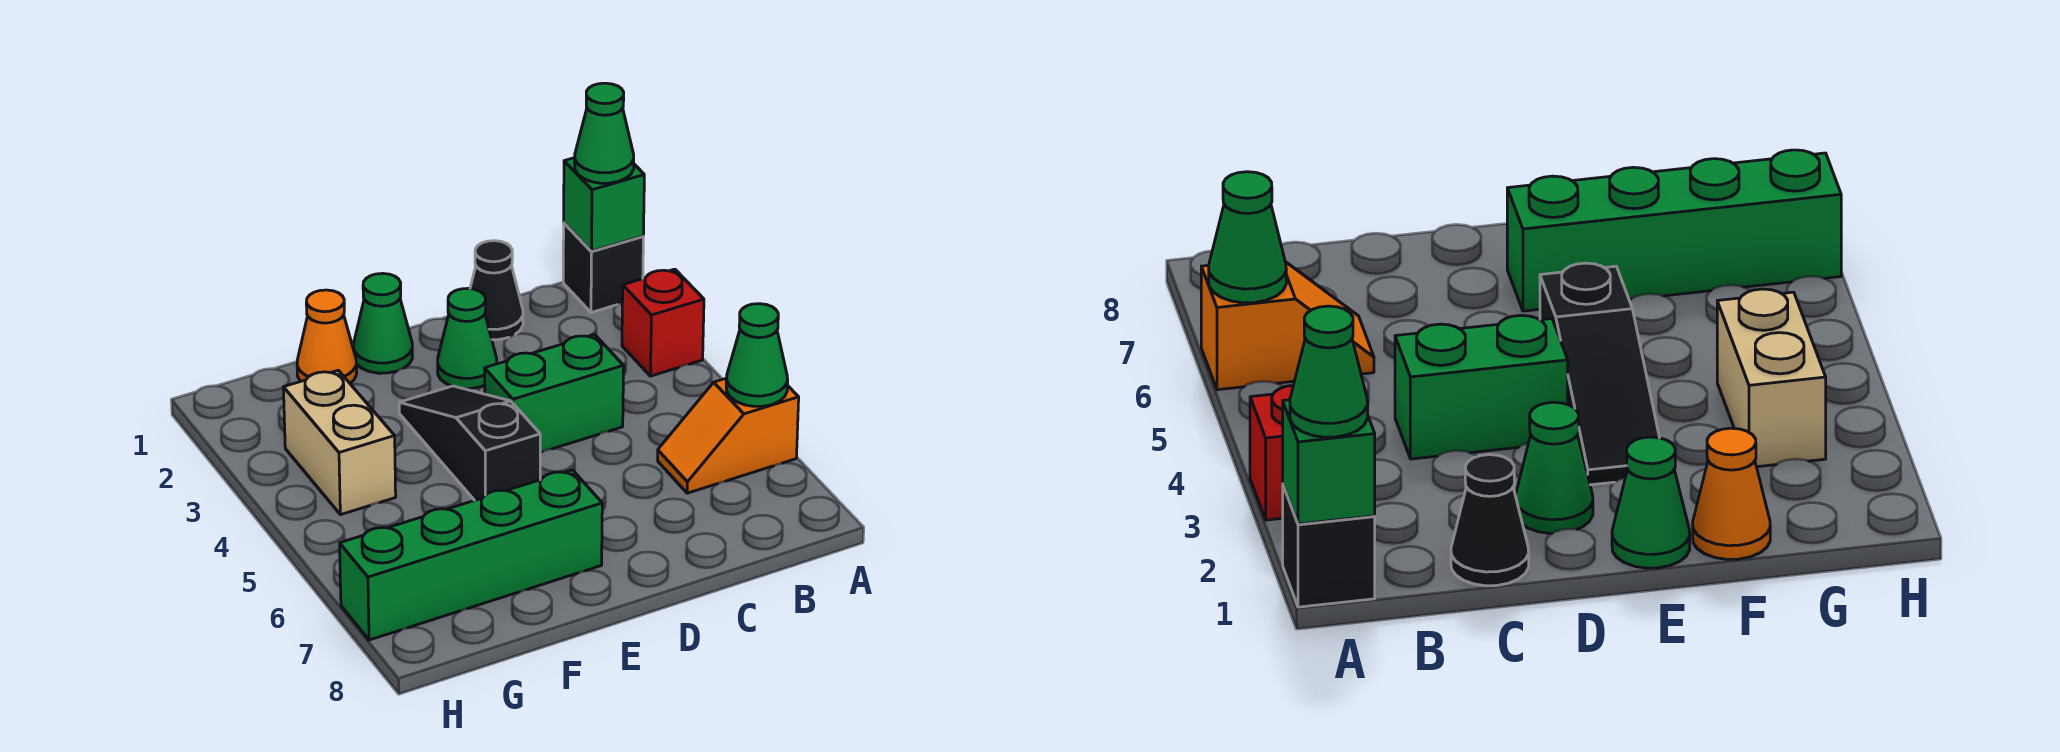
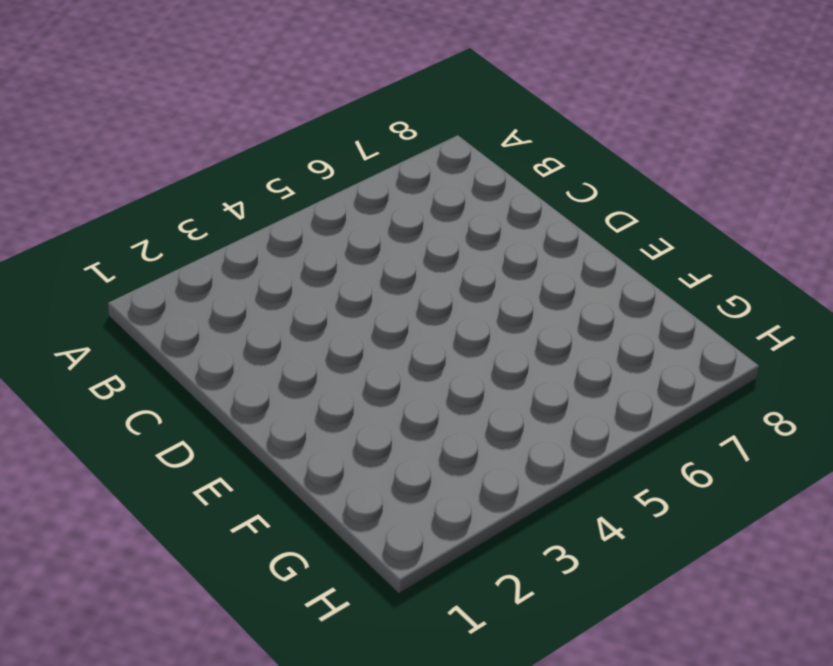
none -> black 1x1 brick [563,223,643,313]
none -> red 1x1 brick [622,269,704,376]
none -> orange 1x2 slope [658,379,799,493]

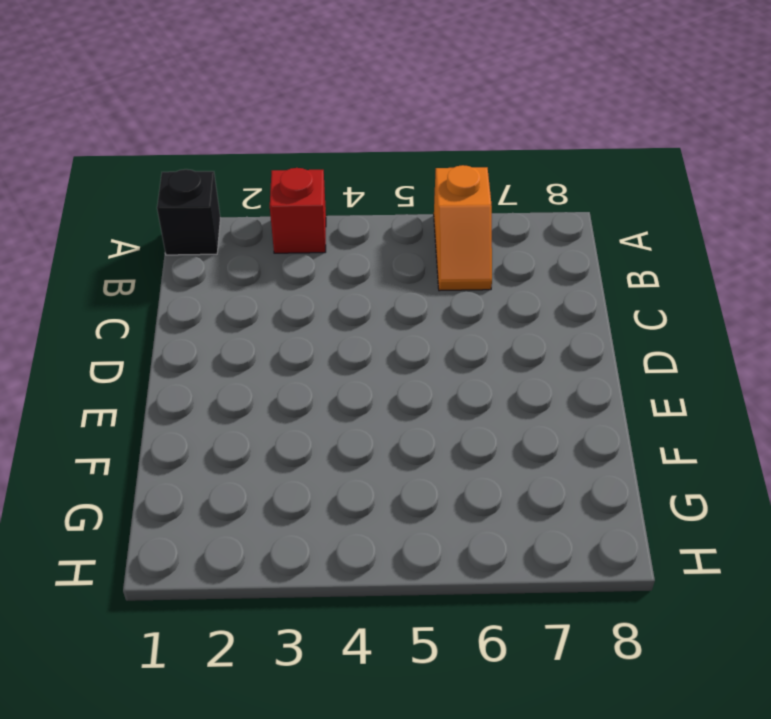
none -> black 1x1 cone [470,241,523,340]
none -> green 1x2 brick [485,334,624,453]
none -> green 1x1 cone [438,288,497,389]

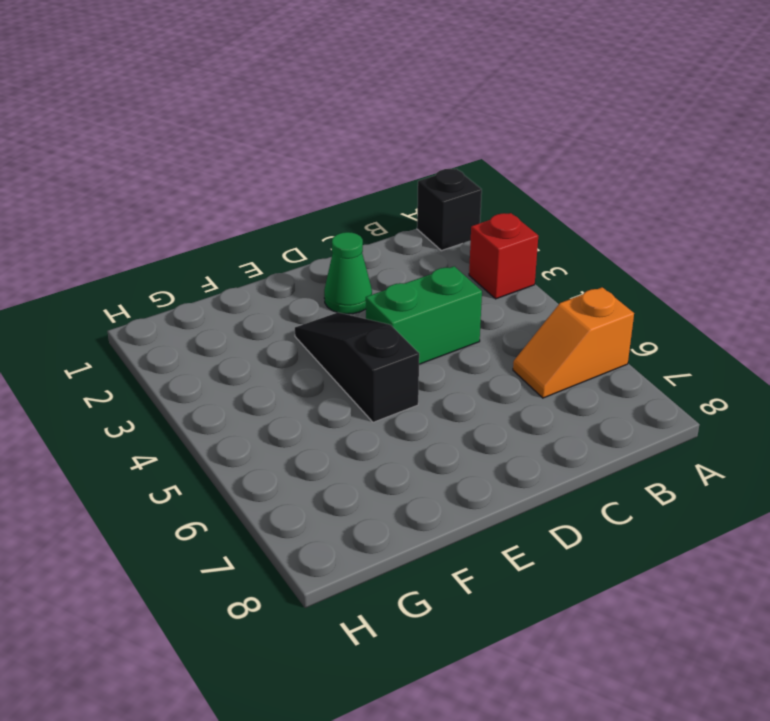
none -> black 1x1 cone [470,241,523,340]
none -> green 1x1 cone [353,273,412,373]
none -> green 1x4 brick [340,470,602,640]

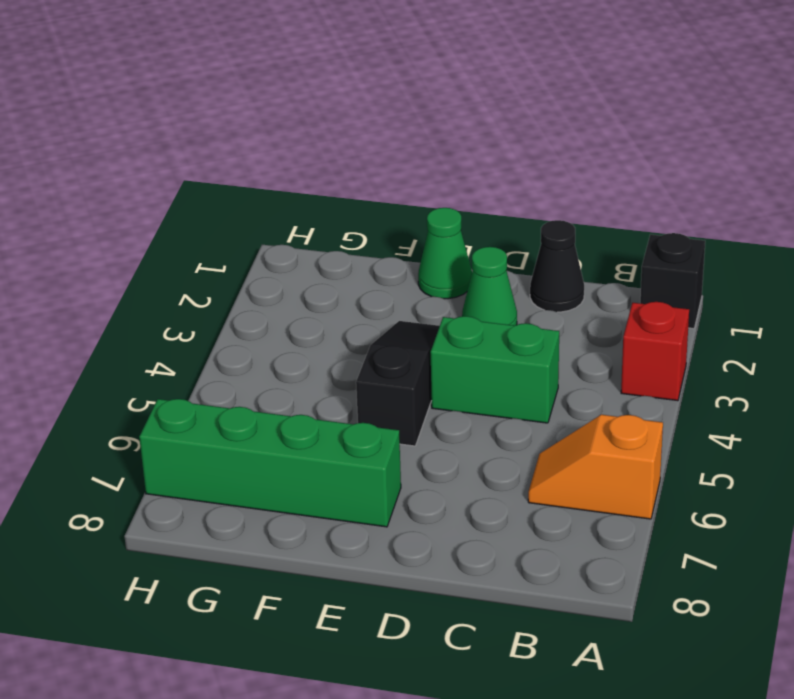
none -> orange 1x1 cone [297,290,357,383]
none -> tan 1x2 brick [283,370,396,515]
none -> green 1x1 brick [564,158,644,251]

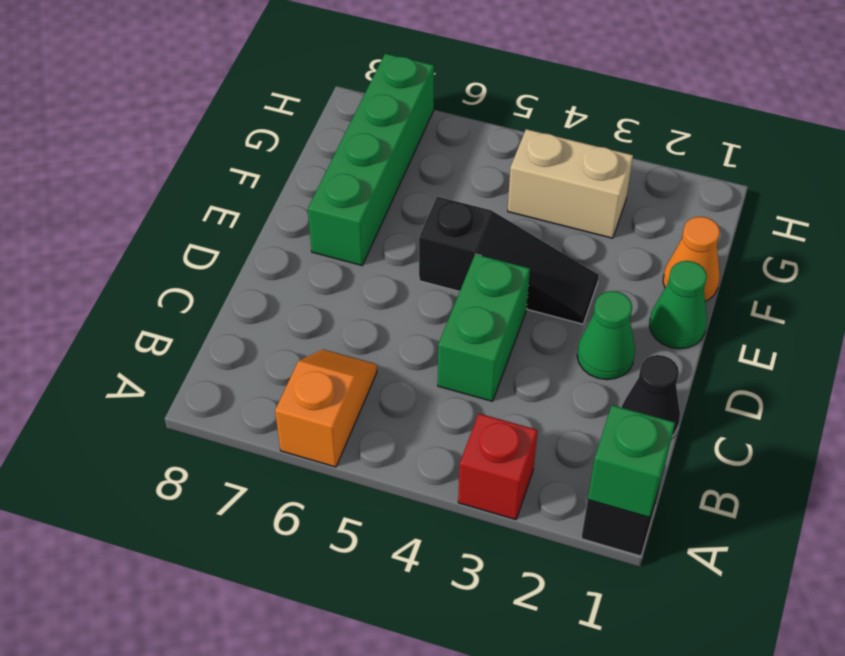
none -> green 1x1 cone [726,304,788,406]
none -> green 1x1 cone [575,83,634,183]

